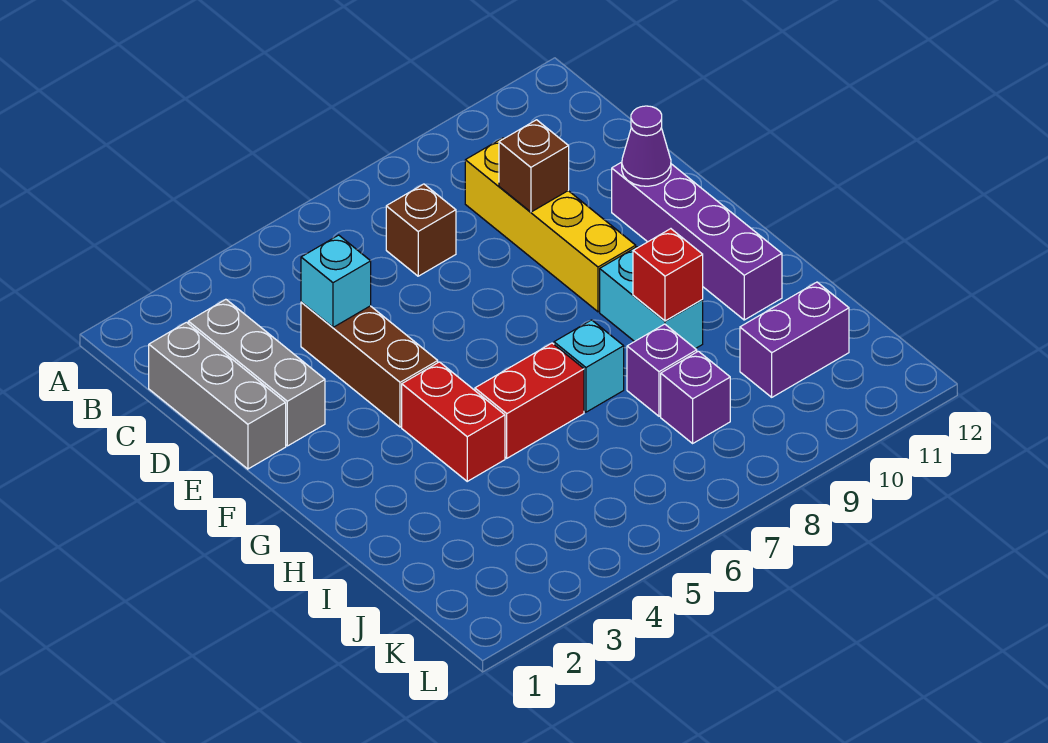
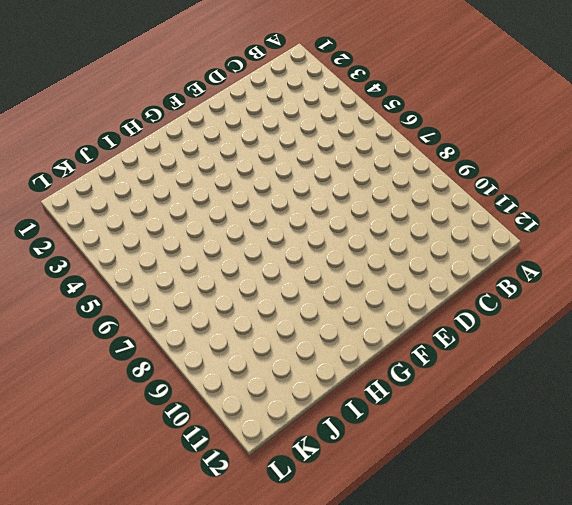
none -> grey 1x3 brick [149,322,286,469]
none -> grey 1x3 brick [188,299,325,446]
none -> brown 1x1 brick [386,184,456,276]

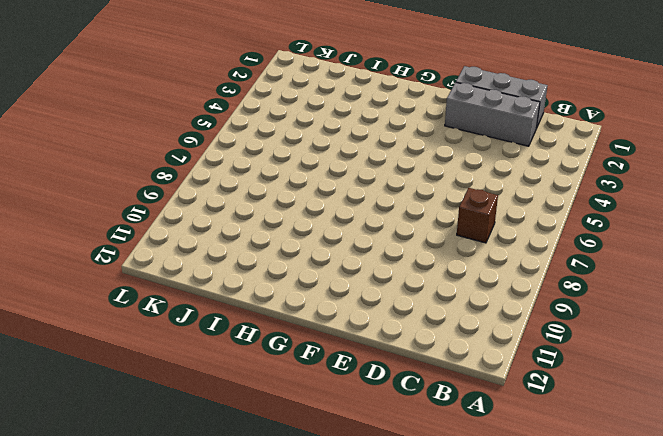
none -> yellow 1x4 brick [465,138,636,312]
none -> brown 1x3 brick [301,302,438,427]
none -> purple 1x4 brick [612,162,782,320]

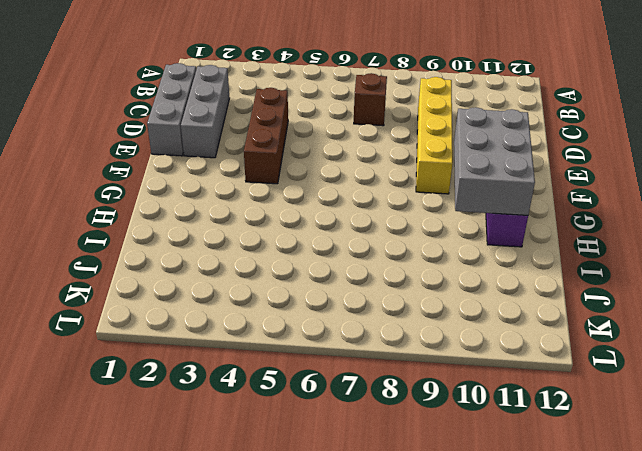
grey 2x3 brick [454,107,535,215] -> none
none -> red 1x2 brick [402,362,505,481]
none -> cyan 1x2 brick [600,247,703,349]
none -> red 1x2 brick [475,343,584,458]

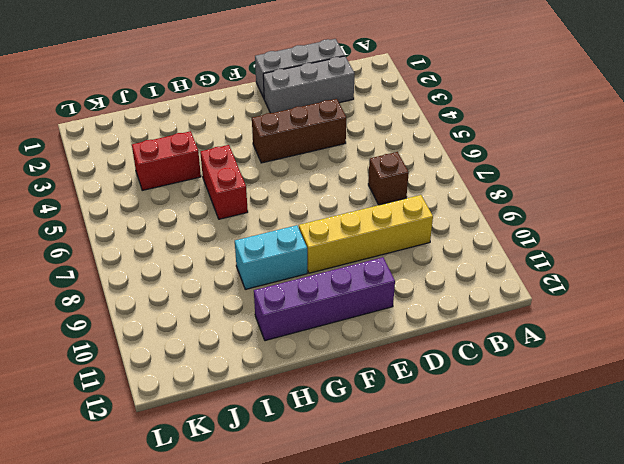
red 1x2 brick [132,131,201,190] -> red 1x2 brick moved to [402,362,505,481]
none -> cyan 1x1 brick [554,320,624,412]
none -> purple 1x1 brick [627,324,697,416]
none -> purple 1x1 brick [661,351,730,443]

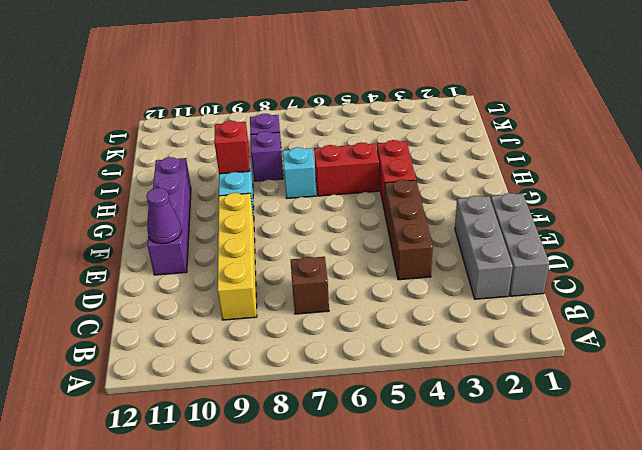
none -> purple 1x2 brick [740,282,849,397]
none -> cyan 1x1 brick [301,235,371,327]
none -> brown 1x1 brick [499,120,569,212]

